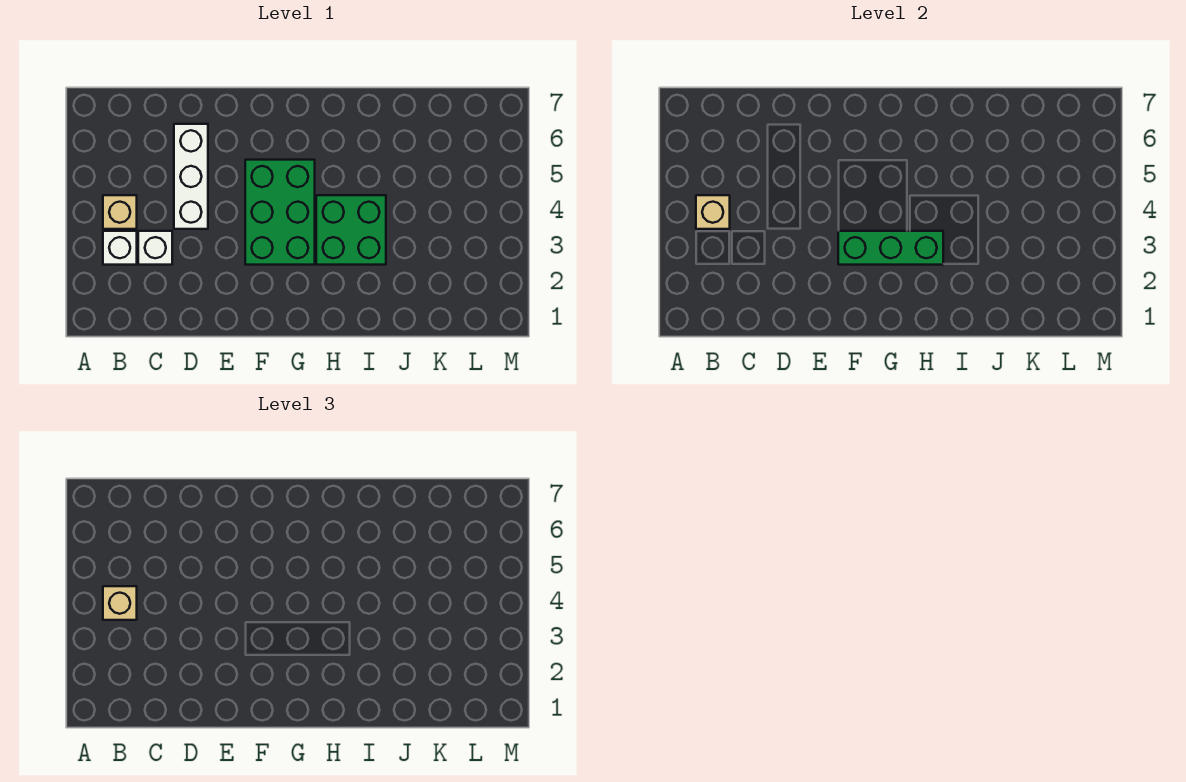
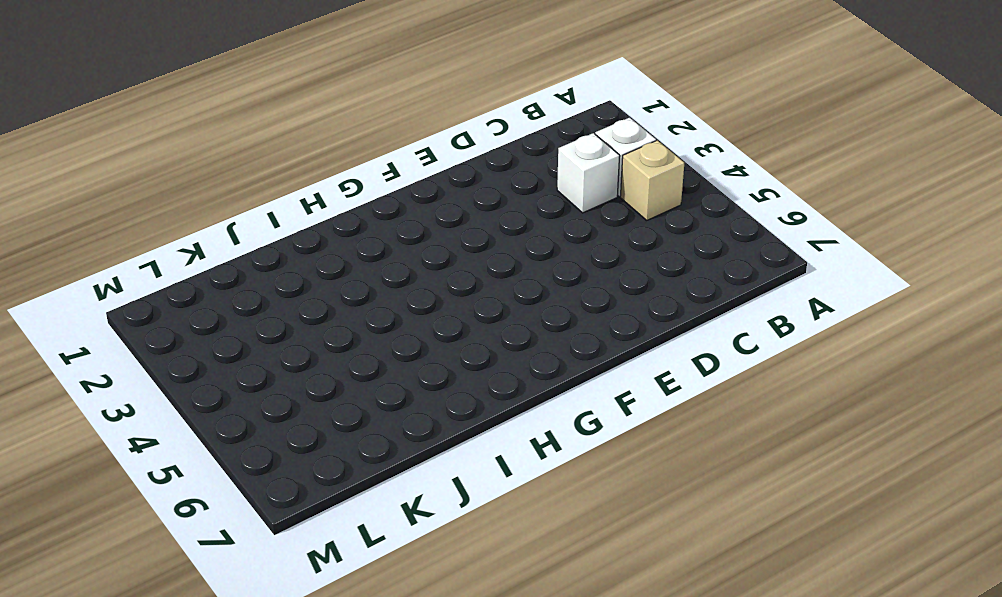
none -> white 1x3 brick [174,124,208,229]
none -> green 2x3 brick [245,160,315,265]

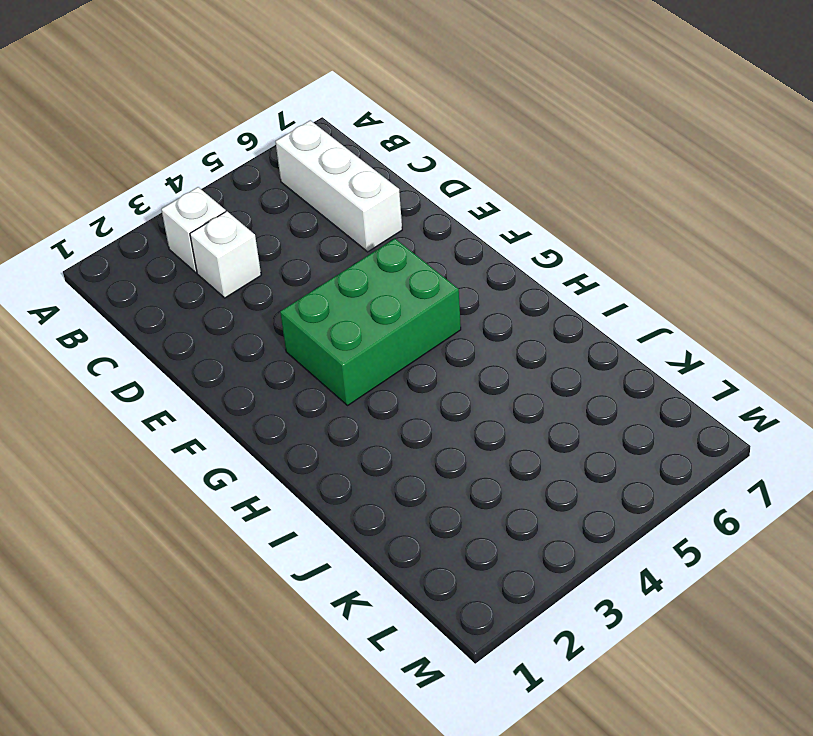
white 1x3 brick [275,120,402,252] -> white 1x3 brick turned to [174,124,208,229]
none -> tan 1x1 brick [103,195,137,229]
none -> green 2x2 brick [316,195,386,265]

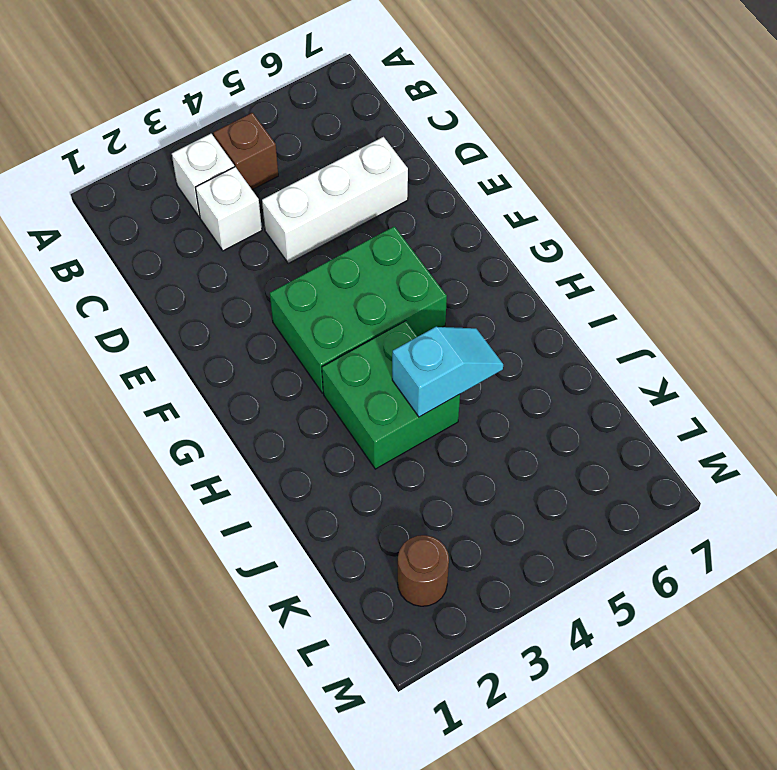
brown 1x1 brick [213,113,278,190] -> tan 1x1 brick [103,195,137,229]
cyan 1x2 slope [392,327,503,417] -> none
brown 1x1 round brick [398,535,449,606] -> none
none -> tan 1x1 brick [696,195,730,229]
none -> green 1x3 brick [838,231,943,265]

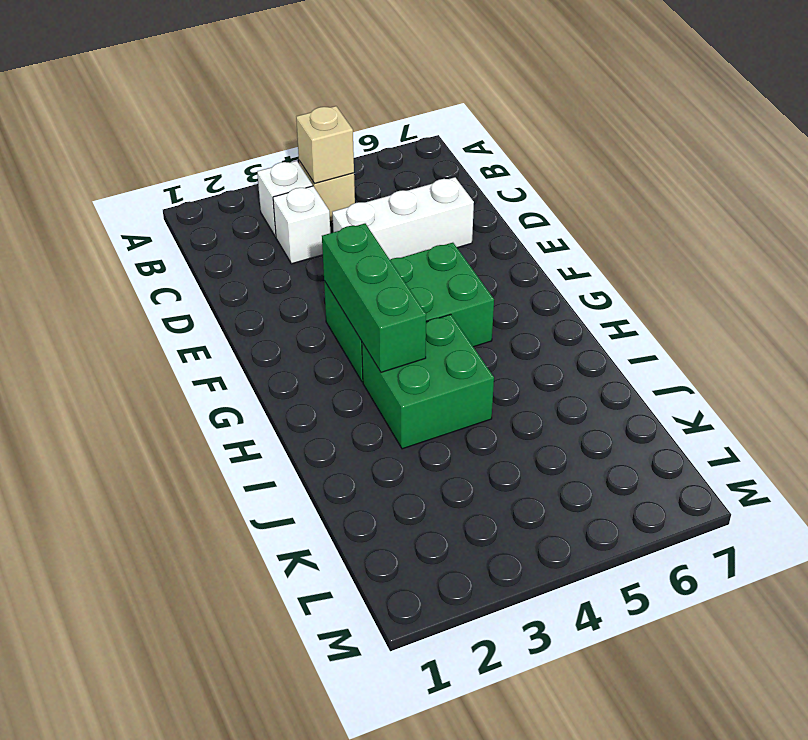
none -> tan 1x1 brick [103,586,137,620]

